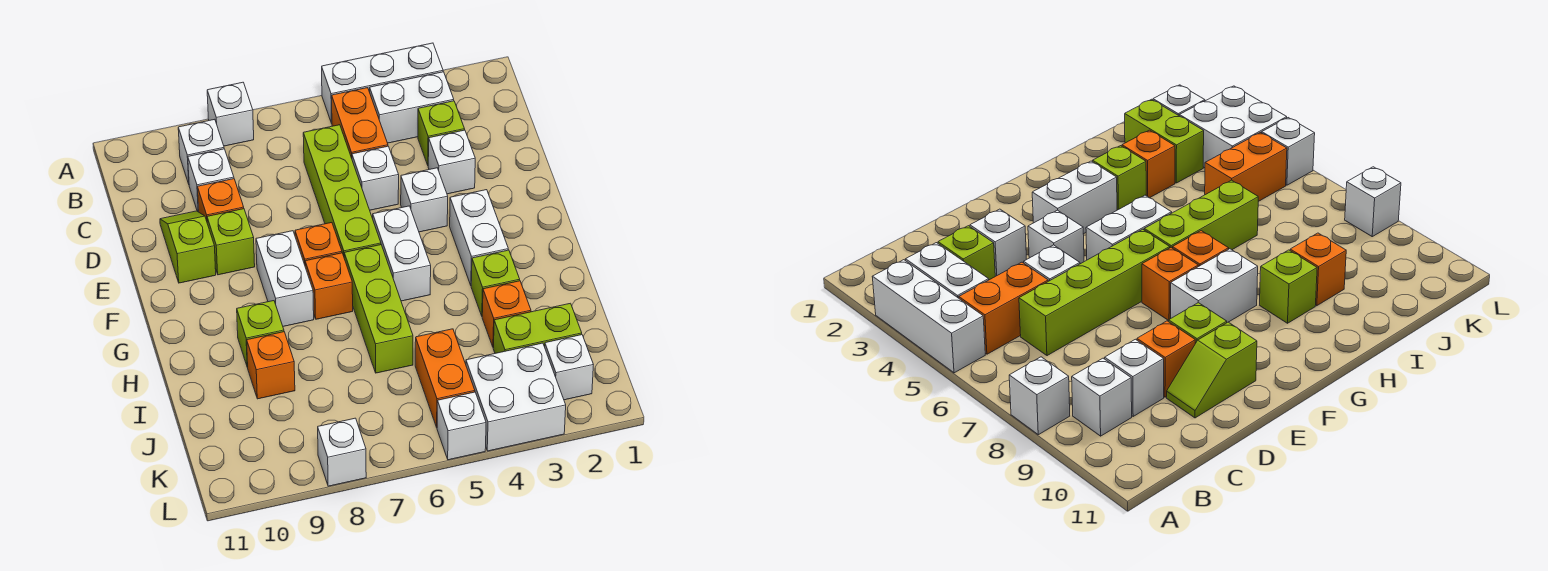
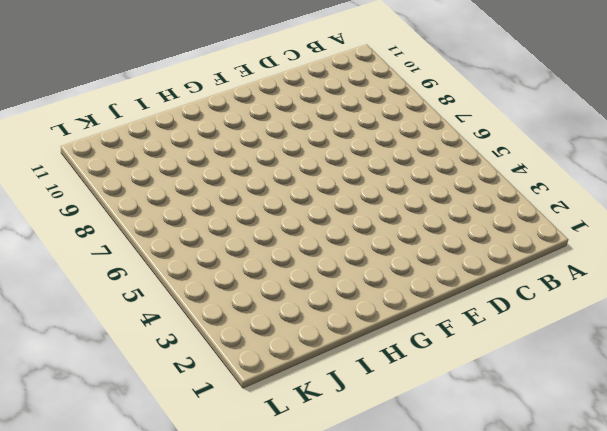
none -> white 1x3 brick [322,43,443,123]
none -> white 1x1 brick [207,82,254,146]
none -> white 1x2 brick [370,72,454,143]
none -> orange 1x2 brick [332,88,388,158]

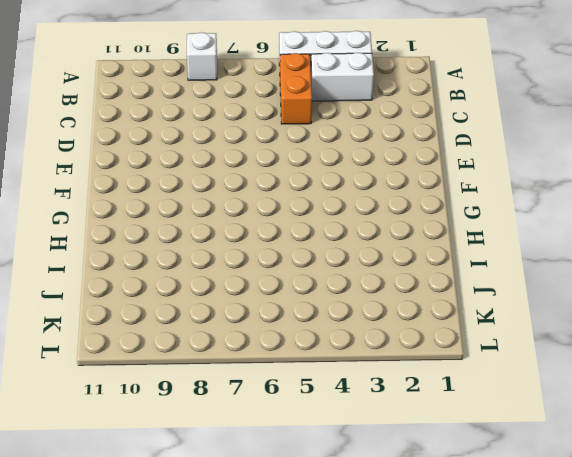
none -> white 1x1 brick [178,119,224,184]
none -> lime 1x1 brick [418,101,465,165]
none -> lime 1x4 brick [303,125,381,256]
none -> white 1x1 brick [188,149,234,212]

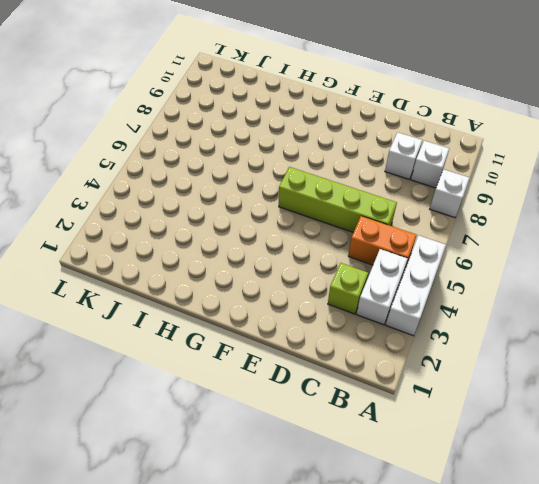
none -> white 1x1 brick [428,130,475,194]
none -> white 1x1 brick [352,146,399,210]
none -> orange 1x1 brick [197,179,244,221]
none -> lime 1x2 slope [160,211,216,283]

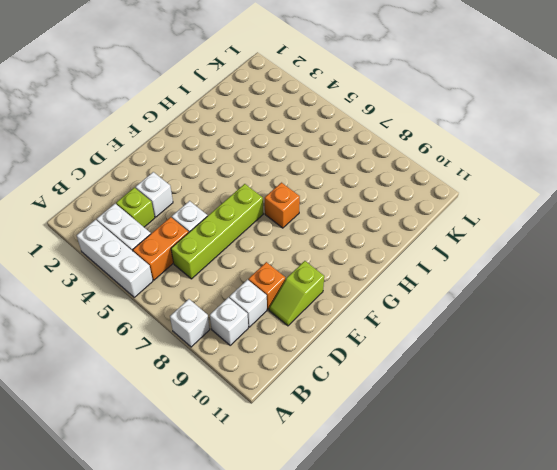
none -> white 1x1 brick [401,168,448,232]
none -> lime 1x1 brick [207,209,255,275]
none -> white 1x2 brick [450,190,508,285]
none -> white 1x2 brick [373,206,431,301]

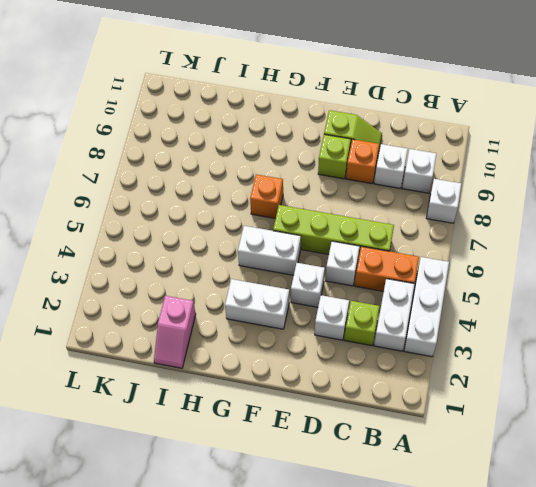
pink 1x2 slope [154,296,196,368] -> none
none -> orange 1x1 brick [295,223,342,264]
none -> white 1x2 brick [256,231,314,326]
none -> lime 1x3 brick [344,245,413,373]
none -> lime 1x1 brick [471,250,520,316]

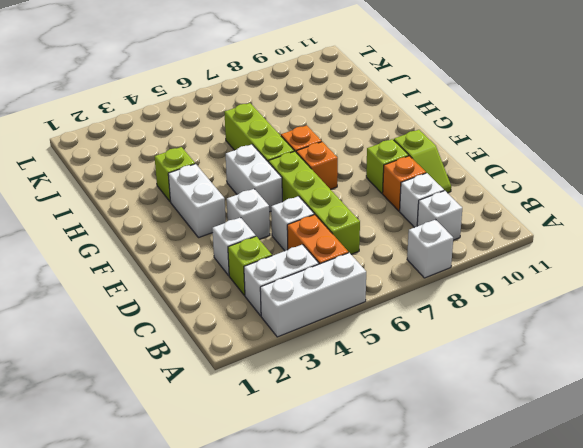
none -> white 1x2 brick [256,231,314,326]
none -> lime 1x1 brick [237,301,284,367]
none -> orange 1x1 brick [482,281,531,348]
none -> orange 1x1 brick [247,332,295,399]

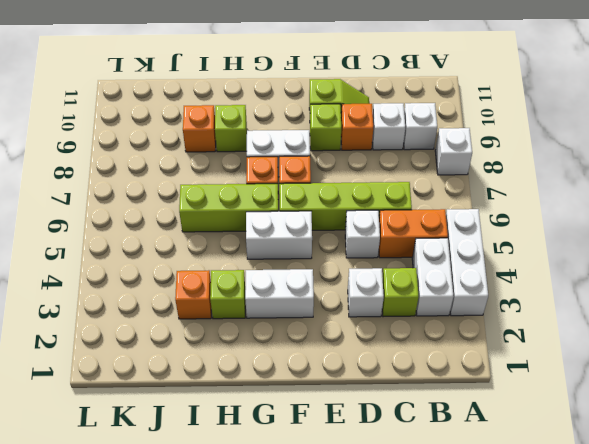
none -> white 1x1 brick [401,168,448,232]
none -> lime 1x2 brick [493,303,582,353]
none -> orange 1x2 brick [415,329,475,427]
none -> white 1x1 brick [545,335,593,400]

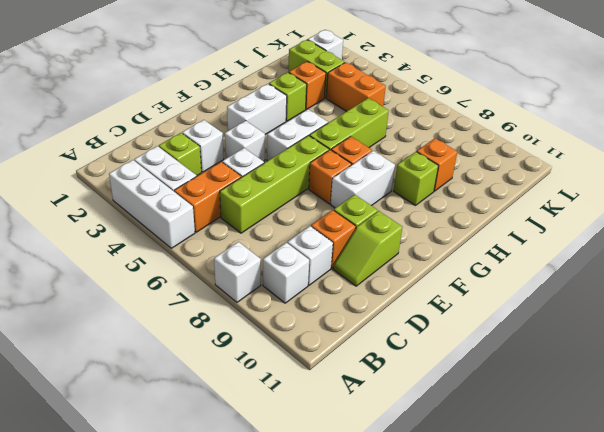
orange 1x2 brick [326,62,386,111] -> orange 1x2 brick turned to [415,329,475,427]
none -> white 2x2 brick [466,343,566,451]
none -> white 1x1 brick [437,392,486,460]
none -> white 1x1 brick [318,418,366,486]

